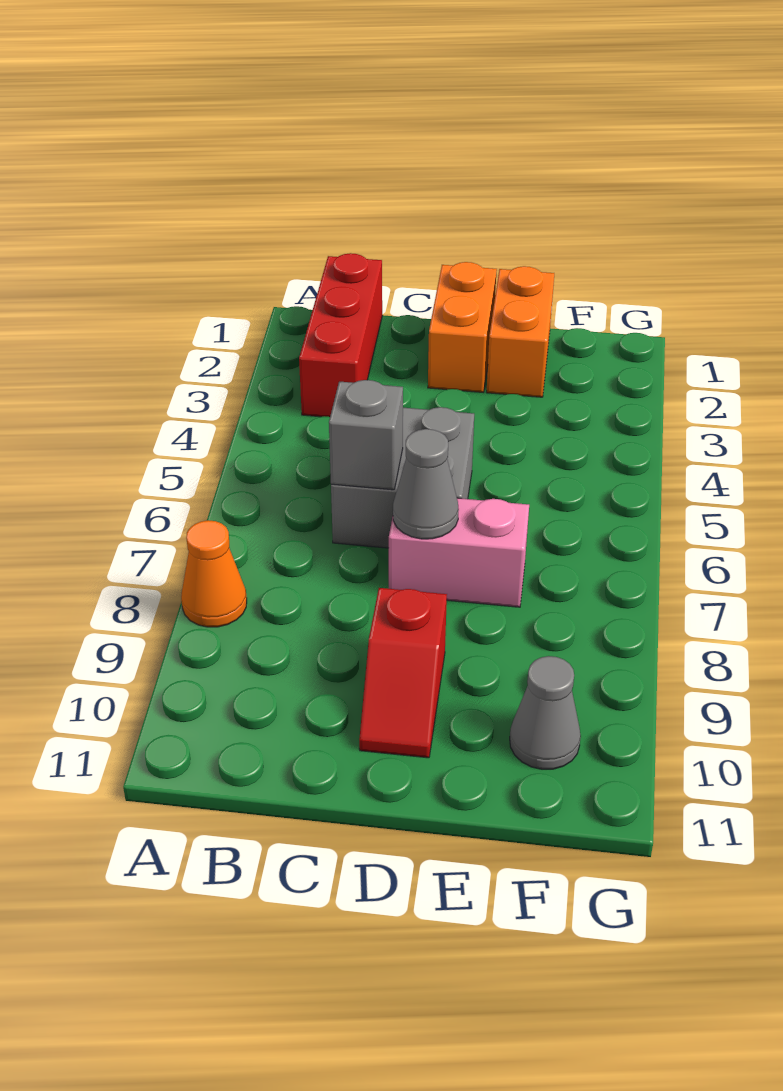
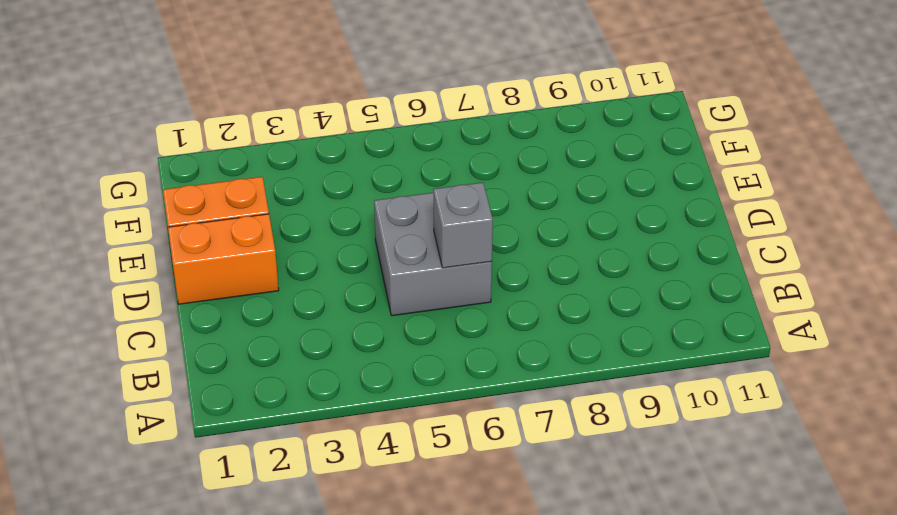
none -> orange 1x1 cone [181,520,247,627]
none -> red 1x3 brick [299,253,382,417]

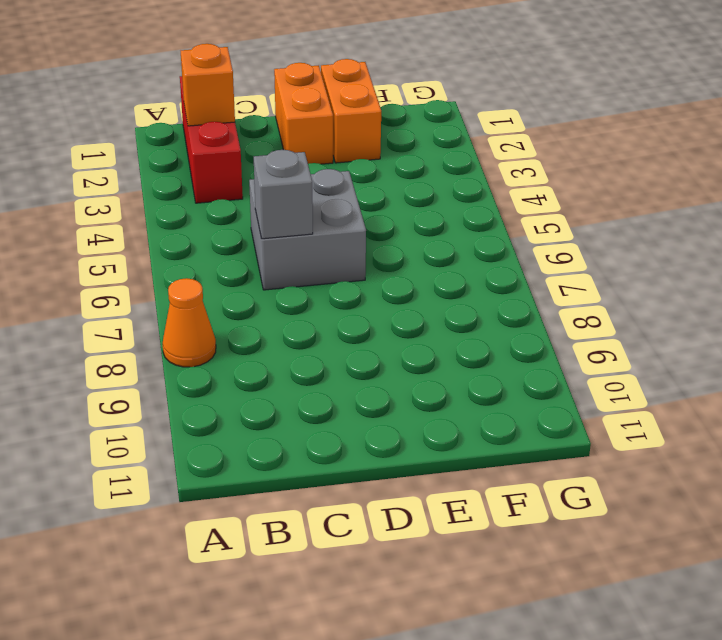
orange 1x1 brick [181,44,235,126] -> none
none -> pink 1x2 brick [389,498,529,607]
none -> red 1x2 slope [359,588,447,758]

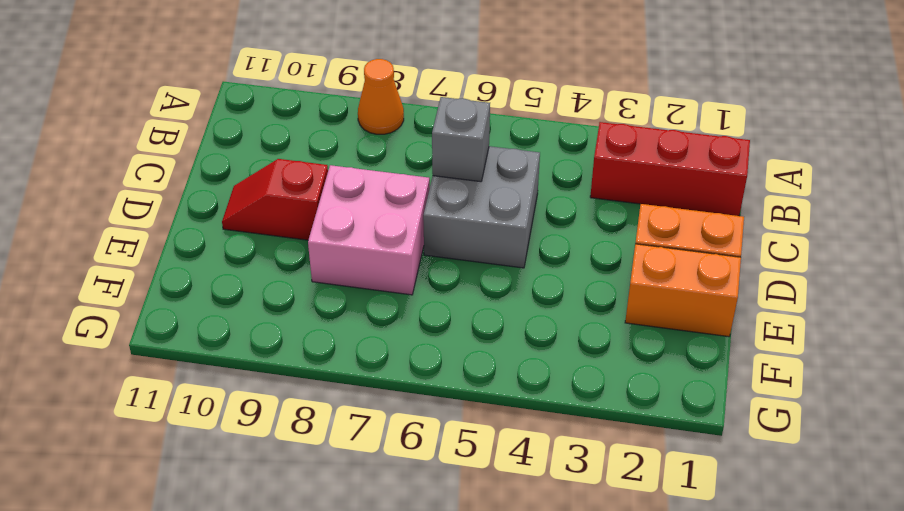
pink 2x2 brick [308,165,430,295] -> pink 1x2 brick [389,498,529,607]
none -> grey 1x1 cone [510,656,581,769]
none -> grey 1x1 cone [393,429,459,539]

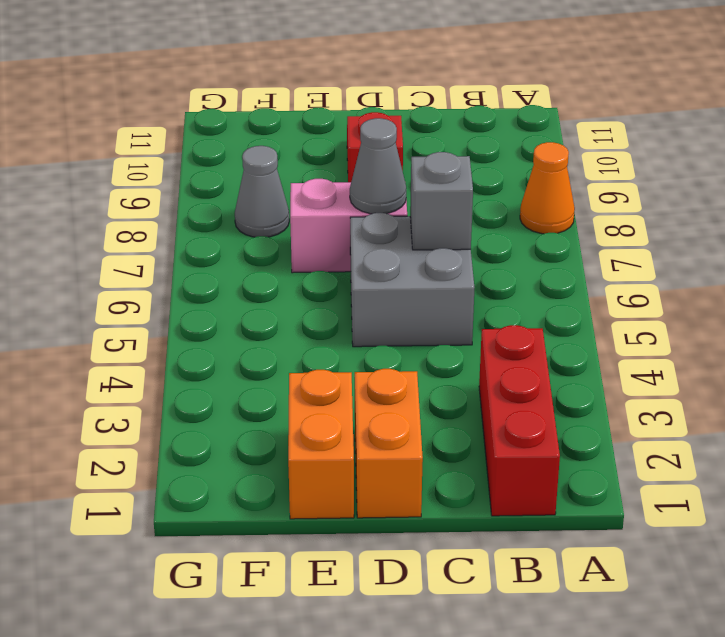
grey 1x1 cone [235,146,289,237] -> grey 1x1 cone moved to [510,656,581,769]

